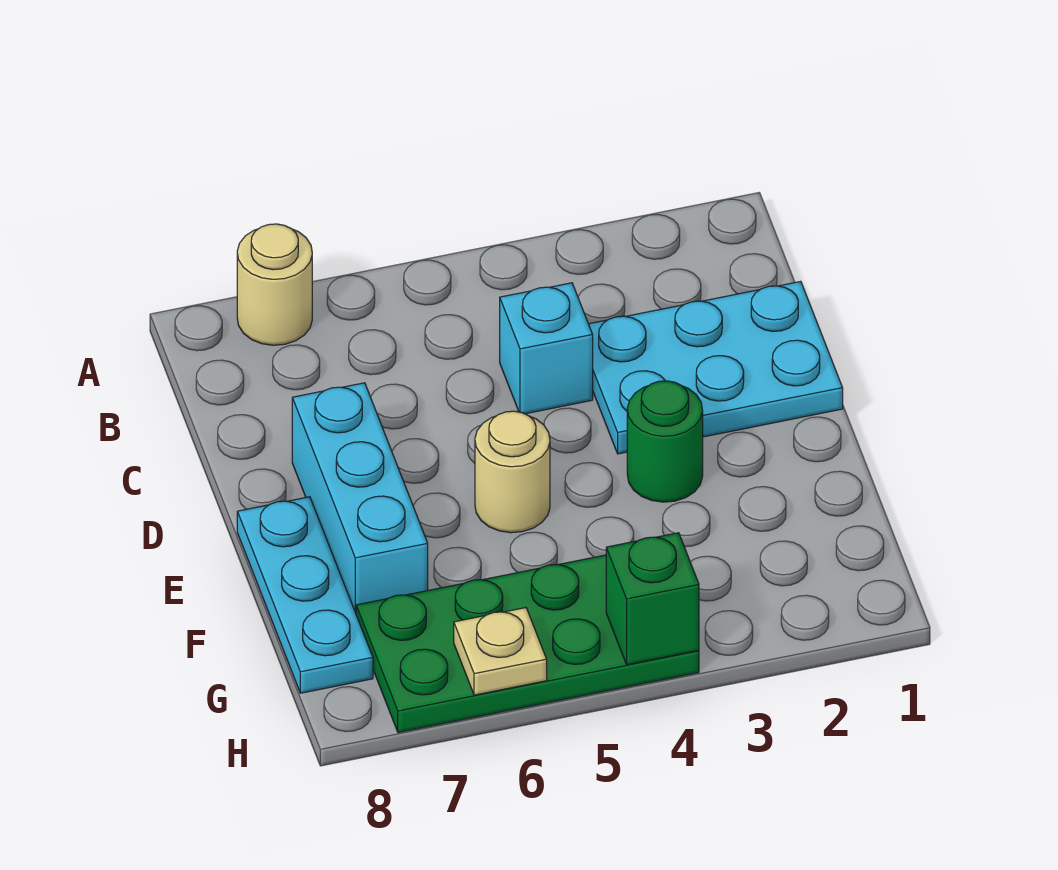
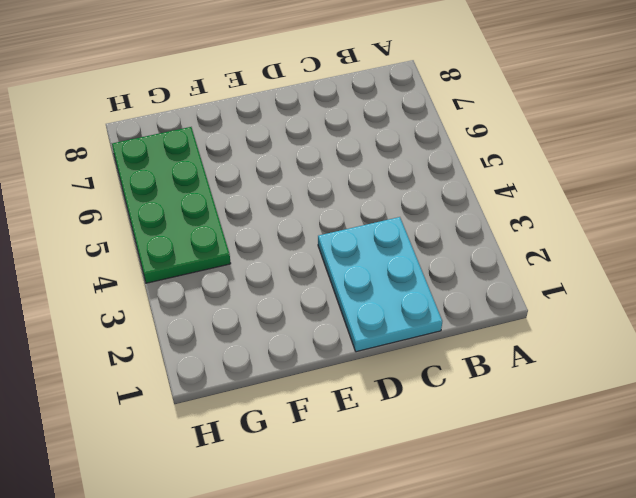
none -> tan 1x1 round brick [237,224,312,345]
none -> cyan 1x1 brick [500,283,593,414]

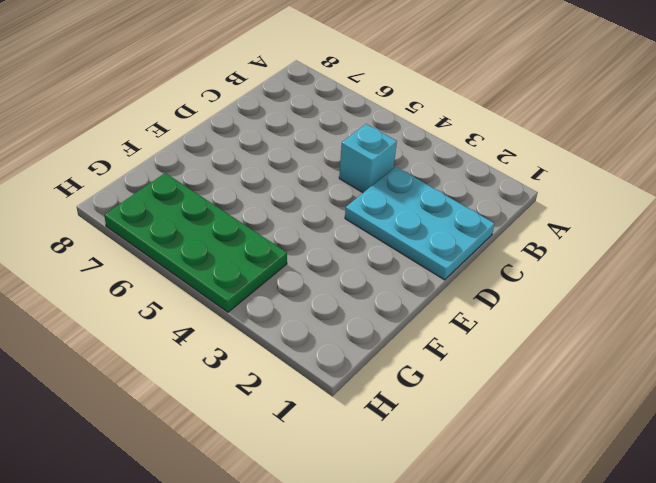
none -> tan 1x1 round brick [237,224,312,345]
none -> cyan 1x3 brick [292,383,428,613]

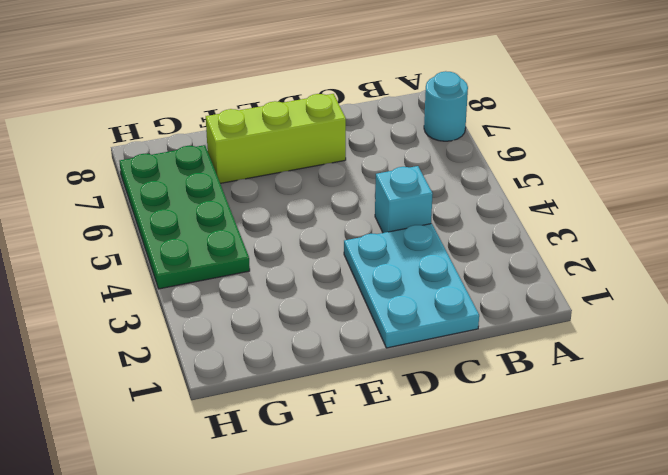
cyan 1x1 round brick [424,71,468,141] -> tan 1x1 round brick [237,224,312,345]
lime 1x3 brick [206,94,346,183] -> cyan 1x3 brick [292,383,428,613]
none -> green 1x1 round brick [627,381,703,502]
none -> tan 1x1 round brick [475,411,550,533]

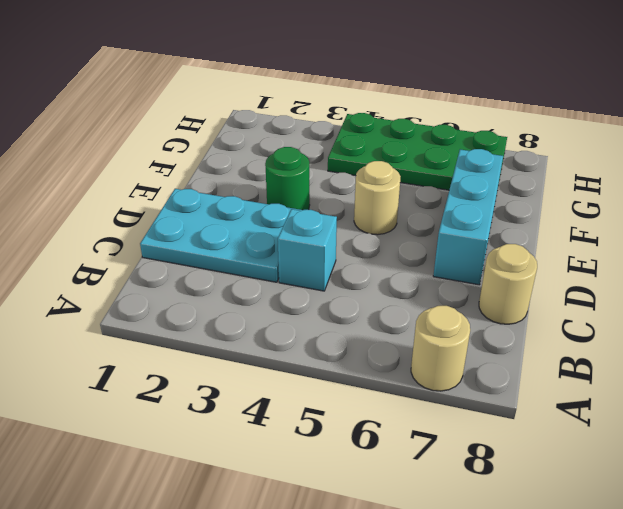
tan 1x1 round brick [479,244,537,324] -> none
none -> cyan 1x3 plate [237,497,373,693]
none -> green 1x1 brick [606,533,699,665]

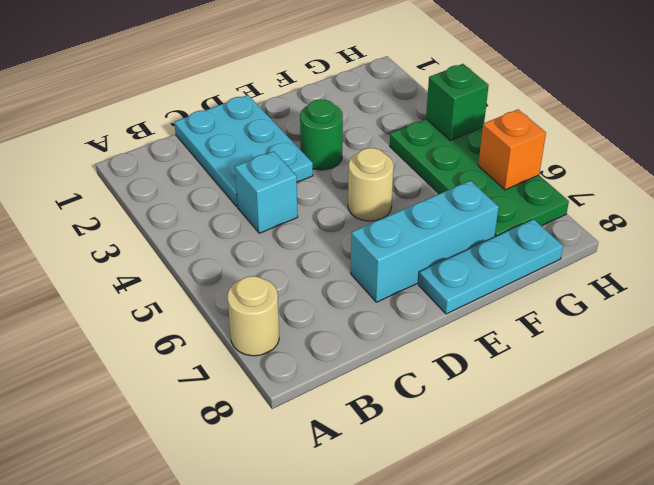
orange 1x1 brick [478,110,546,190] -> tan 1x1 plate [454,608,547,695]

